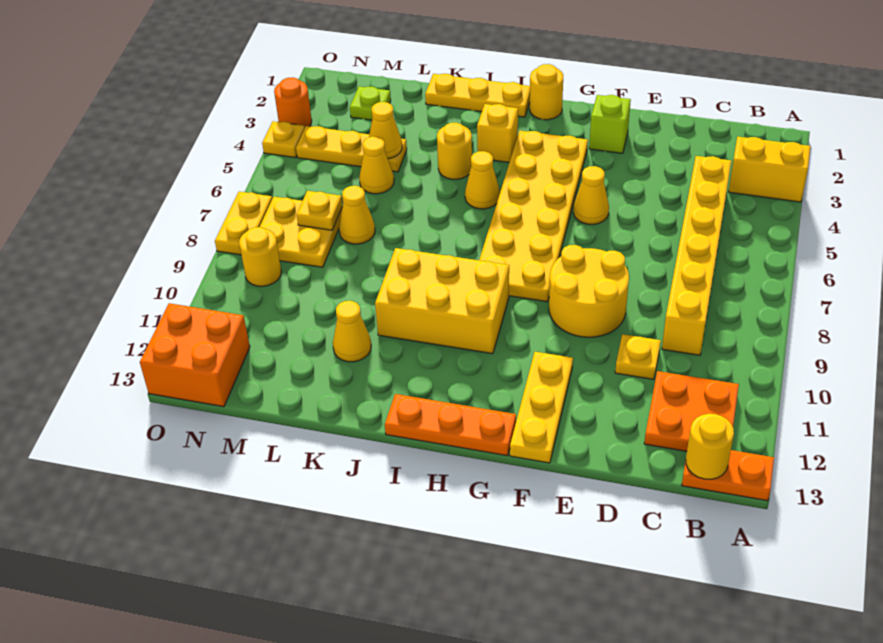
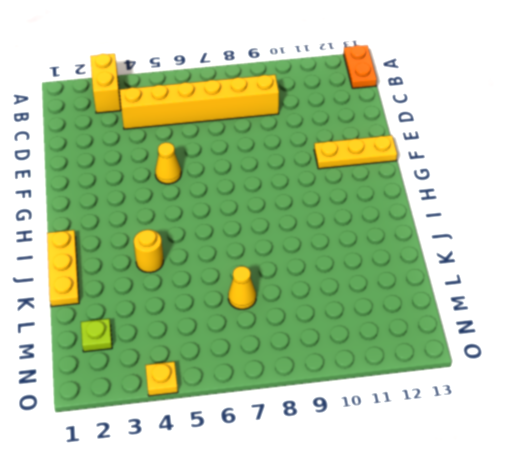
none -> orange 2x2 plate [644,371,739,451]
none -> yellow 1x1 plate [615,334,661,379]
none -> yellow 2x2 round brick [549,245,629,337]
none -> lime 1x1 brick [589,95,631,153]

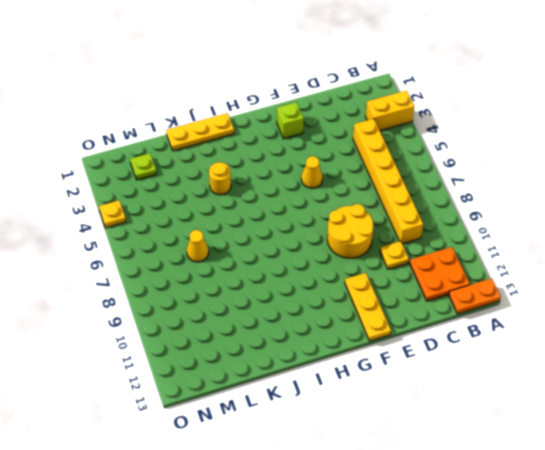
none -> yellow 2x6 plate [479,131,588,302]
none -> orange 1x3 plate [385,394,516,456]
none -> yellow 1x1 round brick [530,64,563,120]
none -> yellow 2x3 brick [375,248,509,354]

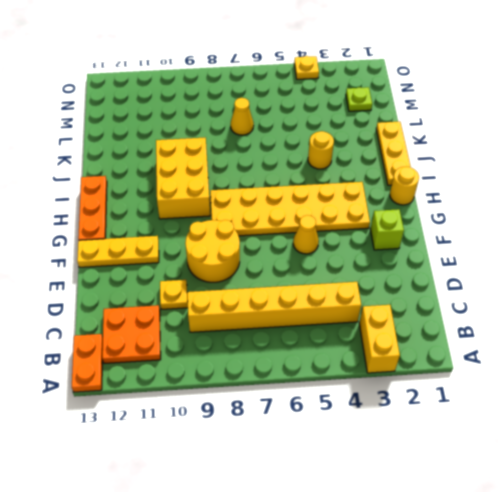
none -> yellow 1x1 brick [477,104,518,162]
none -> yellow 1x1 cone [465,151,500,209]
none -> yellow 1x1 cone [333,301,371,362]
none -> yellow 1x3 plate [296,126,407,172]

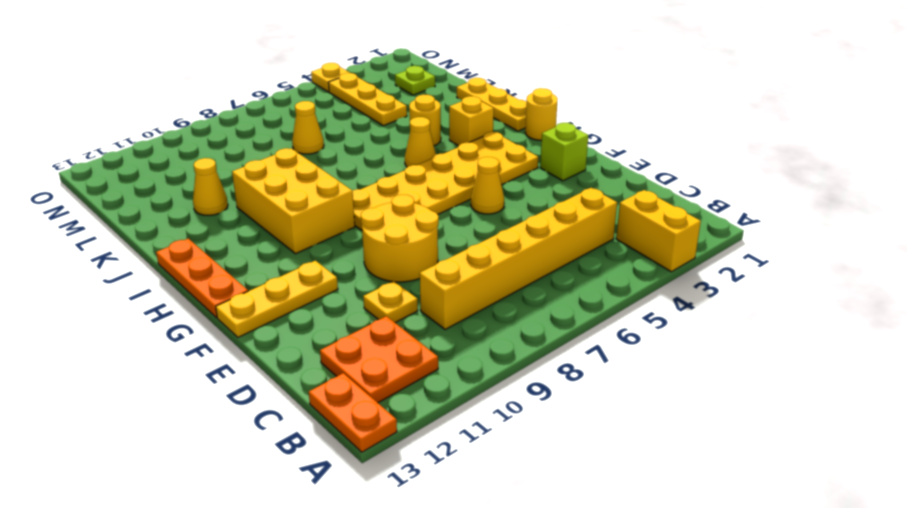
none -> yellow 1x1 cone [359,137,394,194]
none -> yellow 2x2 plate [260,197,342,267]
none -> yellow 1x1 round brick [239,227,281,286]
none -> orange 2x2 brick [140,303,250,407]

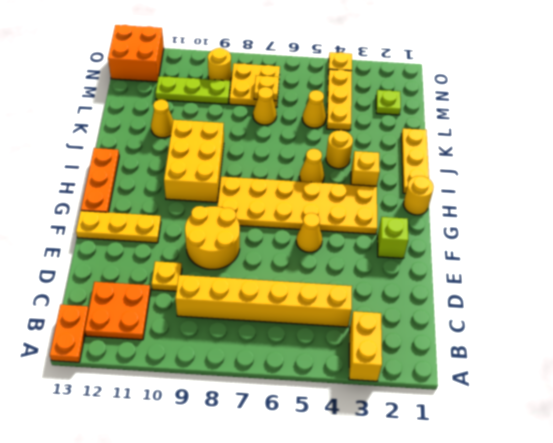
lime 1x3 plate [156,76,230,104] -> none
none -> orange 1x1 round brick [274,78,312,127]
none -> yellow 1x2 plate [215,192,272,255]
none -> yellow 1x1 round brick [686,414,734,479]
none -> yellow 1x1 cone [369,102,402,159]

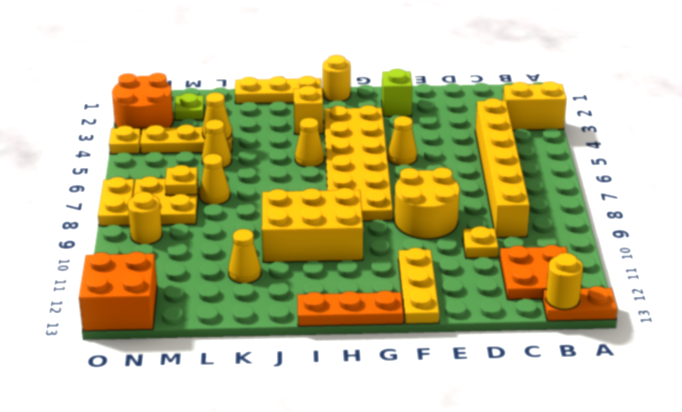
orange 2x2 round brick [112,73,173,132] -> orange 1x1 round brick [274,78,312,127]
none -> yellow 1x1 round brick [437,123,472,179]

